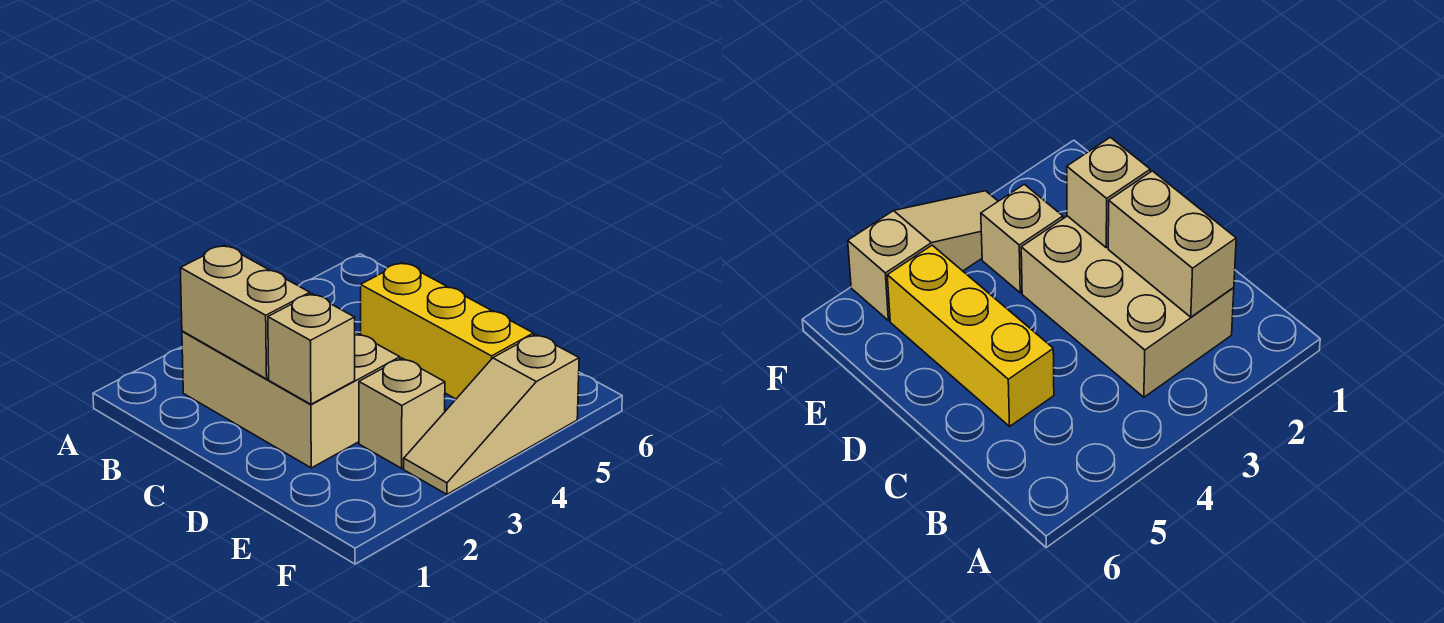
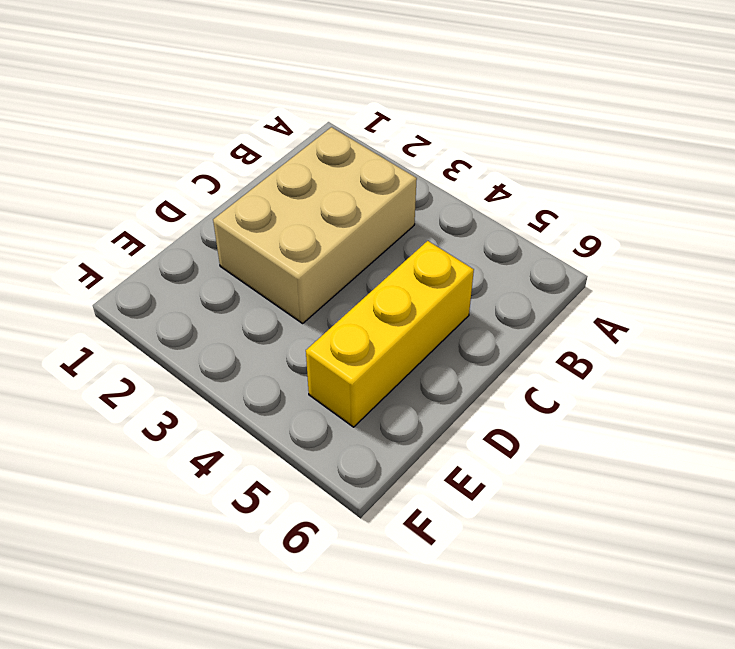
none -> tan 1x1 brick [359,358,445,468]
none -> tan 1x3 slope [404,334,579,494]

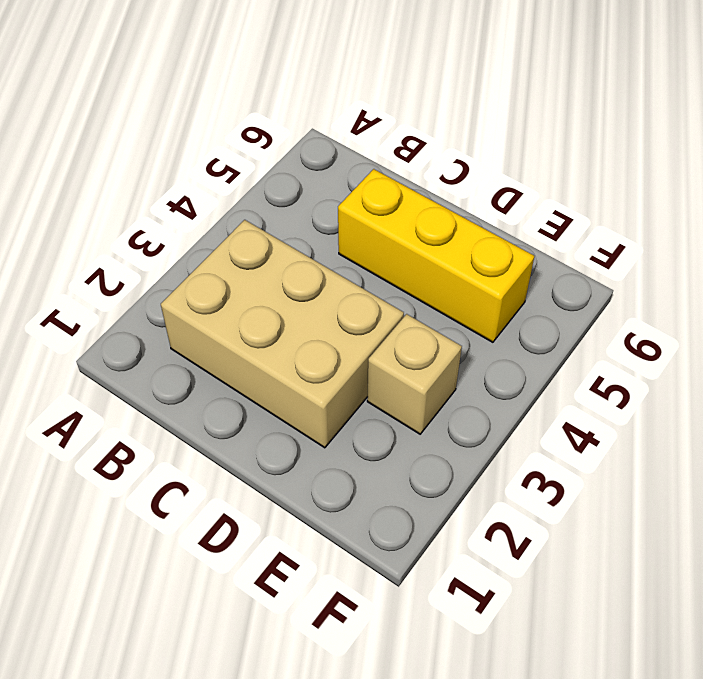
none -> tan 1x3 slope [404,334,579,494]
none -> tan 1x2 brick [180,245,310,379]

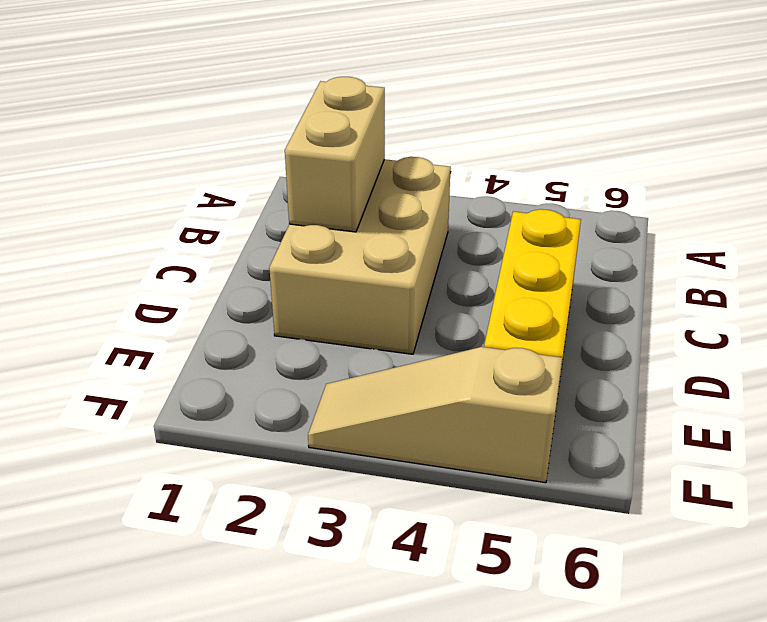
none -> tan 1x1 brick [359,358,445,468]
none -> tan 1x1 brick [268,294,355,404]

